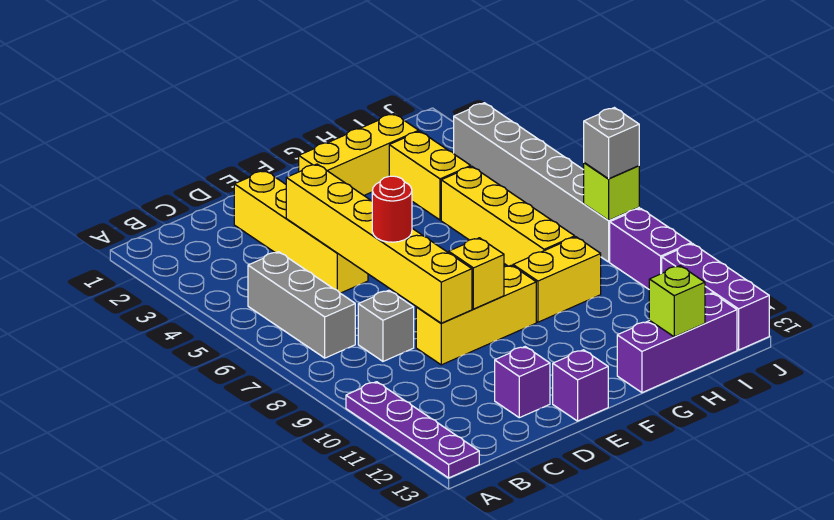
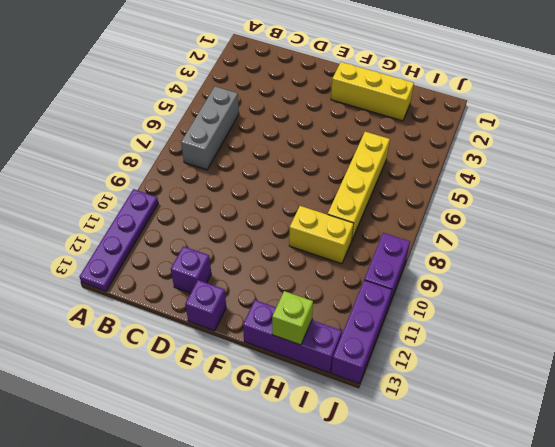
none -> grey 1x1 brick [358,290,414,361]
none -> yellow 1x4 brick [234,171,368,293]
none -> yellow 1x3 brick [416,265,536,365]

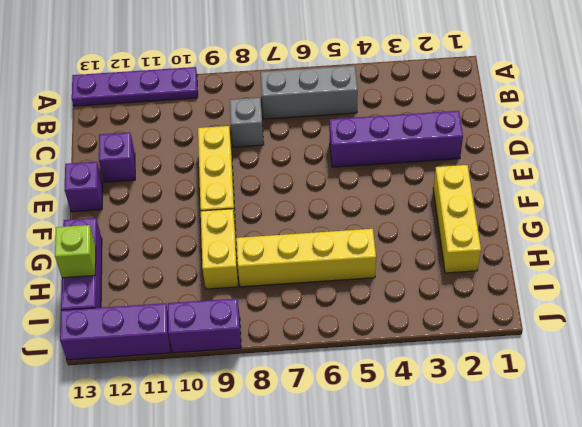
purple 1x4 brick [329,111,463,167] -> yellow 1x4 brick [234,171,368,293]
none -> yellow 1x2 brick [389,131,471,220]
none -> grey 1x6 brick [454,103,639,262]
none -> yellow 1x6 brick [286,164,472,323]

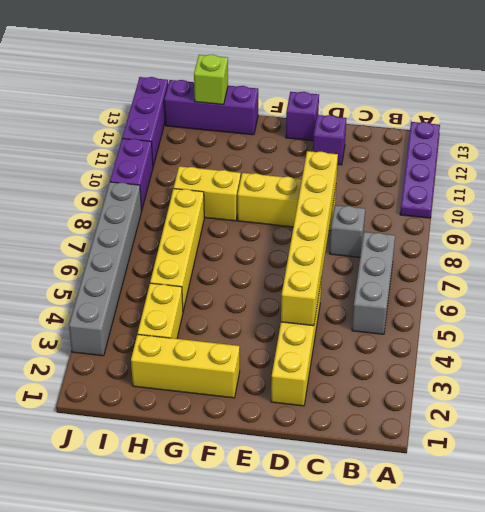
none -> yellow 1x1 brick [449,238,504,309]
none -> lime 1x1 brick [584,163,639,221]
none -> red 1x1 round brick [372,176,412,242]

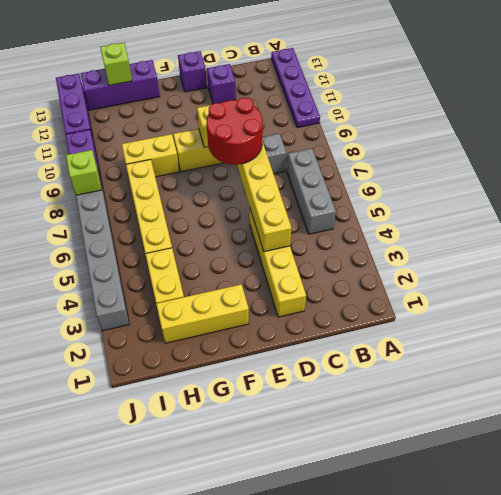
red 2x2 round brick [207,98,263,165] -> red 1x1 round brick [372,176,412,242]
none -> grey 1x1 brick [584,108,639,179]

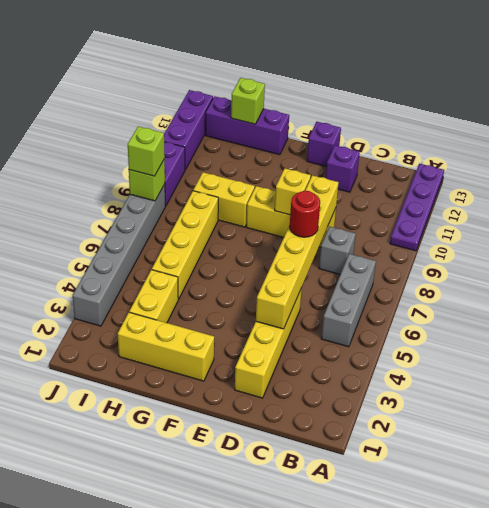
lime 1x1 brick [128,126,165,176] -> grey 1x1 brick [584,108,639,179]

